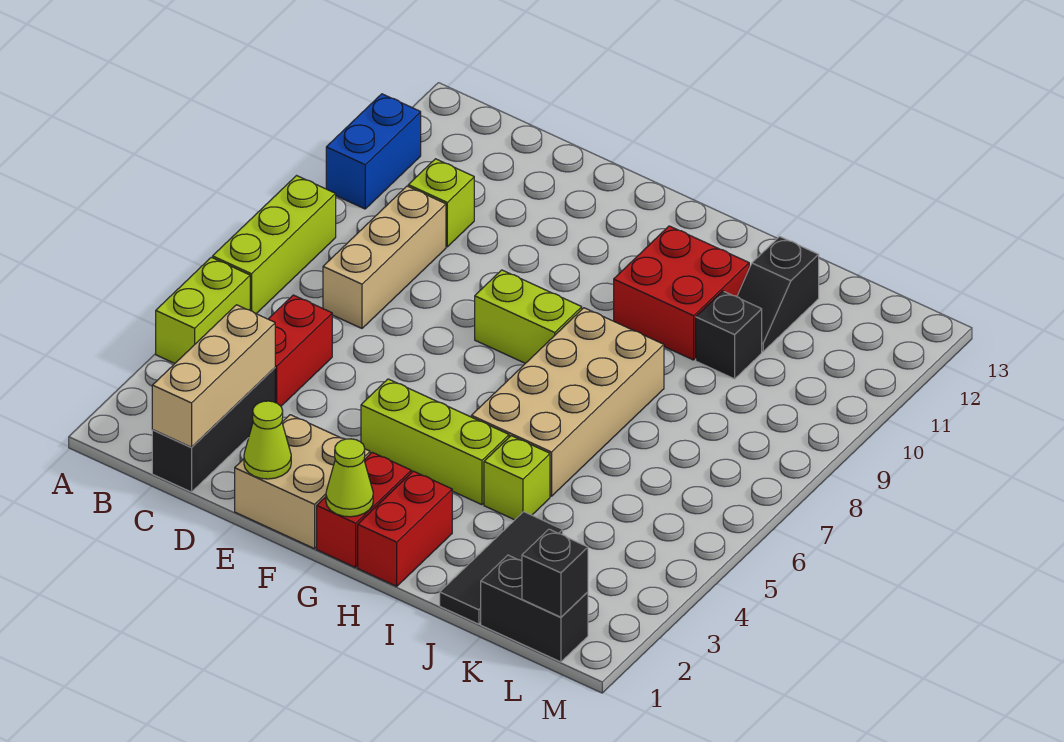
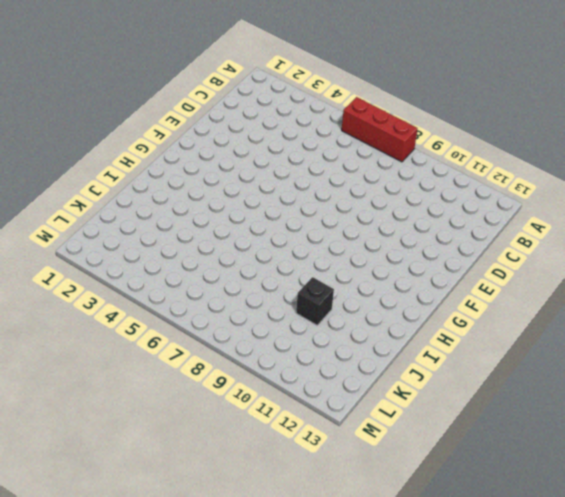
red 1x3 brick [342,97,418,162] -> lime 1x3 brick [213,176,336,314]
none -> lime 1x2 brick [156,257,250,363]
none -> blue 1x2 brick [326,94,421,209]
none -> black 1x3 brick [152,368,275,492]

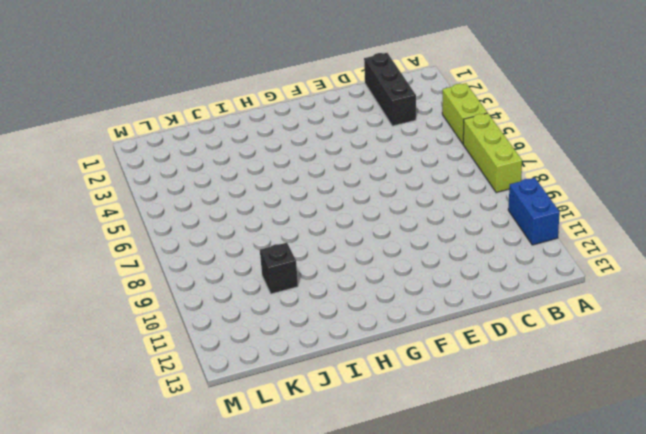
none -> red 1x2 brick [269,295,332,406]
none -> tan 1x3 brick [323,186,446,328]
none -> lime 1x1 brick [408,159,474,247]

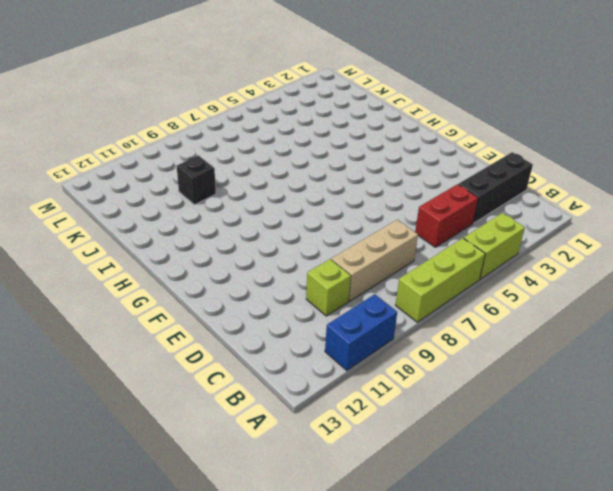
none -> tan 2x2 brick [235,415,370,549]
none -> lime 1x3 brick [361,379,509,505]
none -> lime 1x2 brick [475,270,582,363]

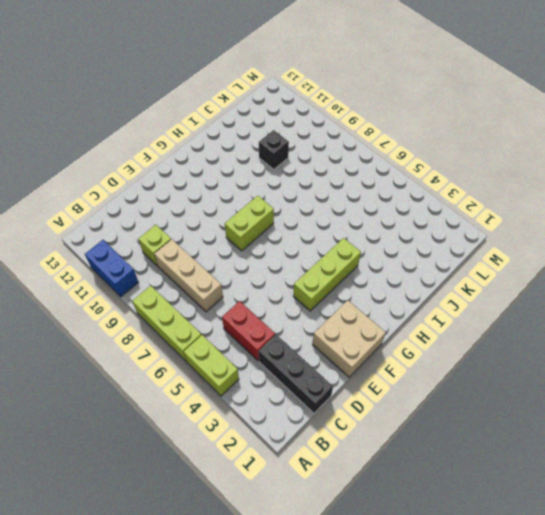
none -> red 1x2 brick [317,452,411,568]
none -> red 1x2 brick [358,471,452,586]
none -> tan 2x4 brick [471,308,664,496]

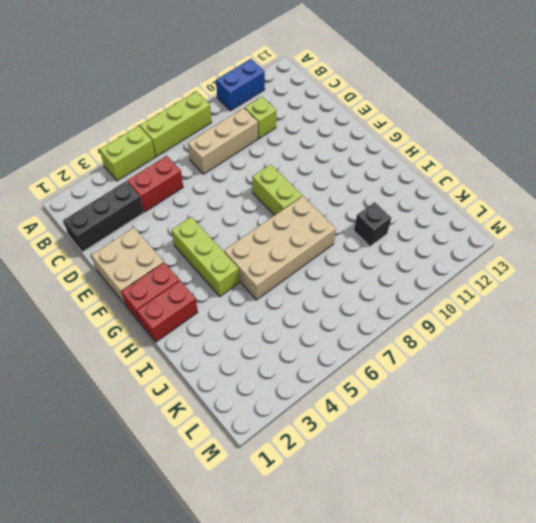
none -> red 2x2 brick [614,226,749,360]
none -> lime 1x1 brick [484,436,550,520]
none -> black 1x3 tile [440,512,563,624]

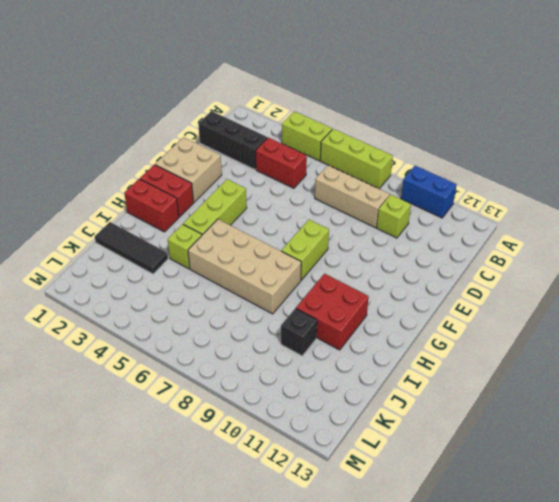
none -> black 1x2 slope [737,236,819,352]
none -> black 1x2 brick [481,555,588,662]
none -> tan 1x3 brick [152,305,275,447]

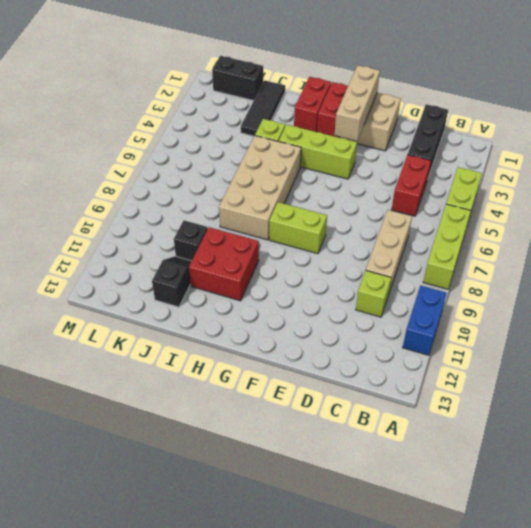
tan 1x3 brick [334,65,380,141] -> tan 1x3 brick moved to [152,305,275,447]
none -> lime 1x1 cone [244,401,291,479]
none -> lime 1x1 cone [326,439,373,517]
none -> black 1x1 brick [522,529,588,617]

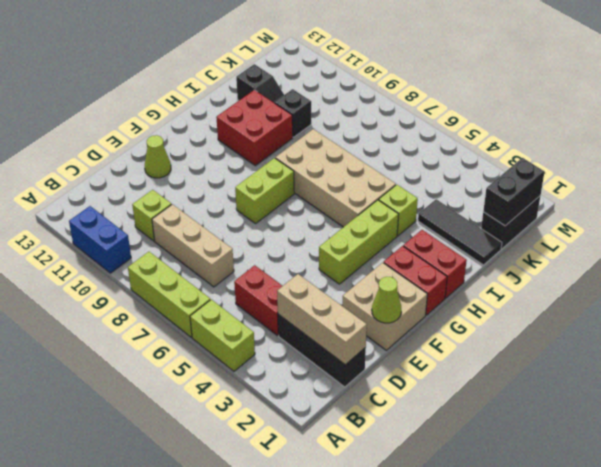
lime 1x1 cone [145,135,171,178] -> lime 1x1 cone moved to [326,439,373,517]
black 1x2 brick [483,158,544,226] -> black 1x1 brick [522,529,588,617]

